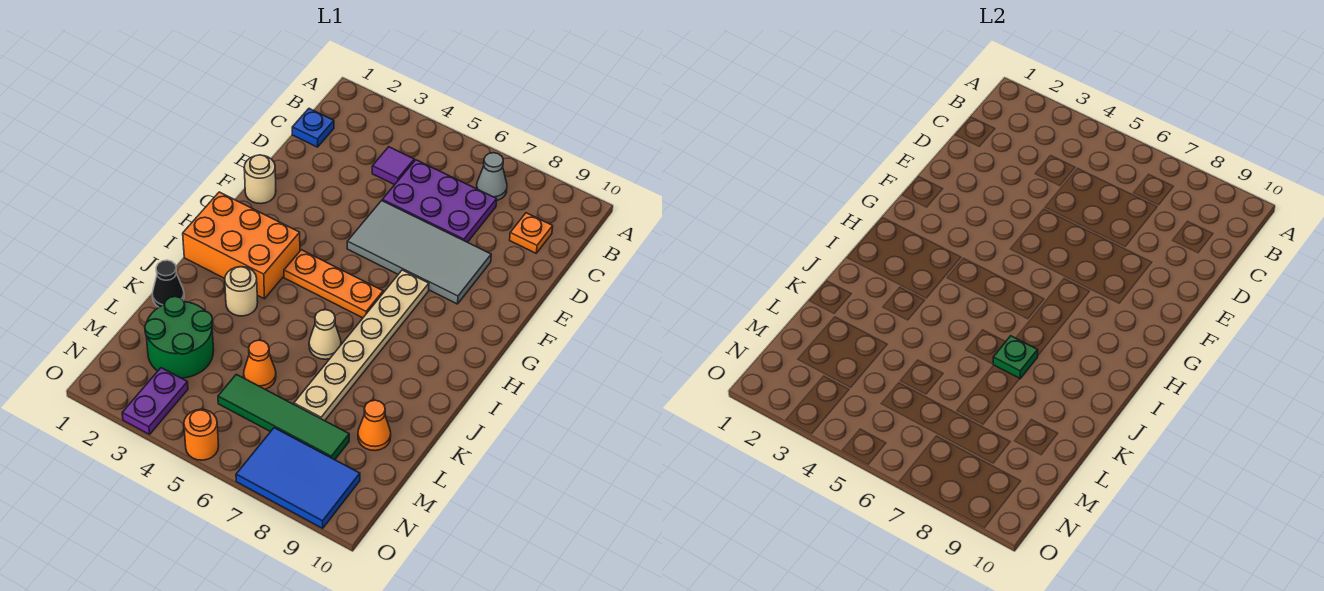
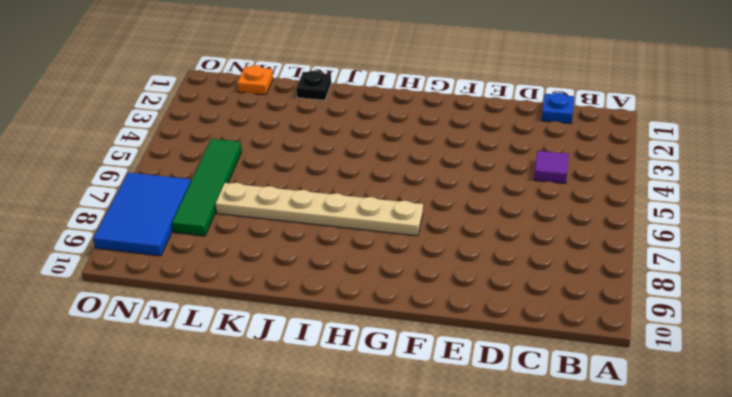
black 1x1 plate [296,71,331,100] -> black 1x1 cone [152,260,184,307]
orange 1x1 plate [237,65,273,95] -> orange 1x1 plate moved to [510,213,553,253]
none -> grey 1x1 cone [476,153,507,200]
none -> purple 2x3 plate [382,160,497,242]
none -> grey 2x4 tile [347,201,491,304]

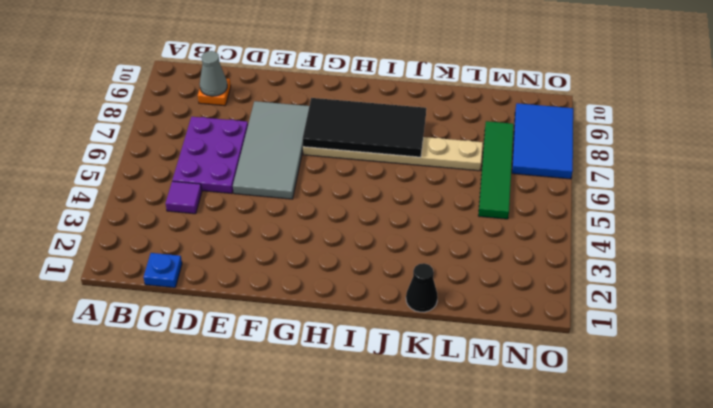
grey 1x1 cone [200,51,227,96] -> grey 1x1 cone moved to [476,153,507,200]
black 2x4 tile [303,98,426,157] -> green 1x1 plate [993,336,1038,379]
none -> tan 1x1 round brick [244,155,276,204]
none -> orange 2x3 brick [183,192,300,299]
none -> orange 1x3 plate [284,250,383,318]

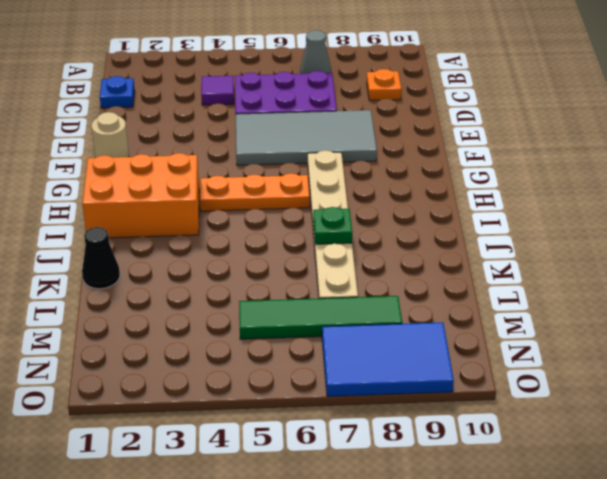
none -> tan 1x1 round brick [225,267,258,316]
none -> tan 1x1 cone [309,310,341,359]
none -> green 2x2 round brick [145,297,214,378]

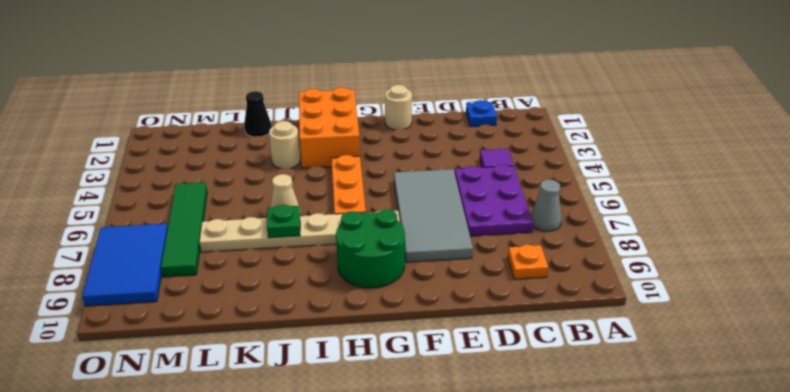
green 2x2 round brick [336,209,405,288] -> green 2x2 round brick moved to [145,297,214,378]
none -> orange 1x1 cone [244,340,276,389]
none -> orange 1x1 cone [358,400,391,451]
none -> purple 1x2 plate [122,368,188,434]

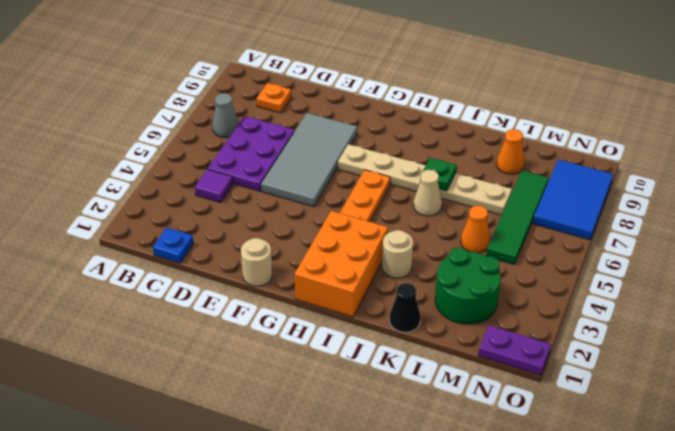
purple 1x2 plate [478,325,551,375] -> purple 1x2 plate moved to [122,368,188,434]
none -> orange 1x1 round brick [184,409,219,460]

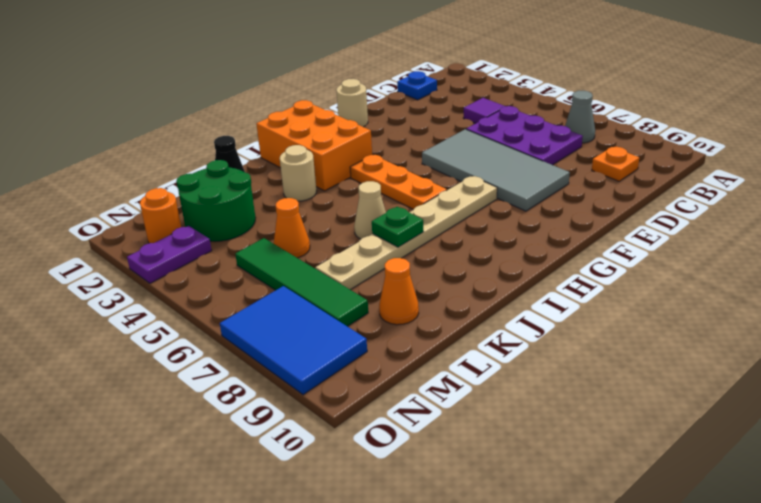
orange 1x1 round brick [140,188,181,243] -> orange 1x1 round brick moved to [184,409,219,460]

